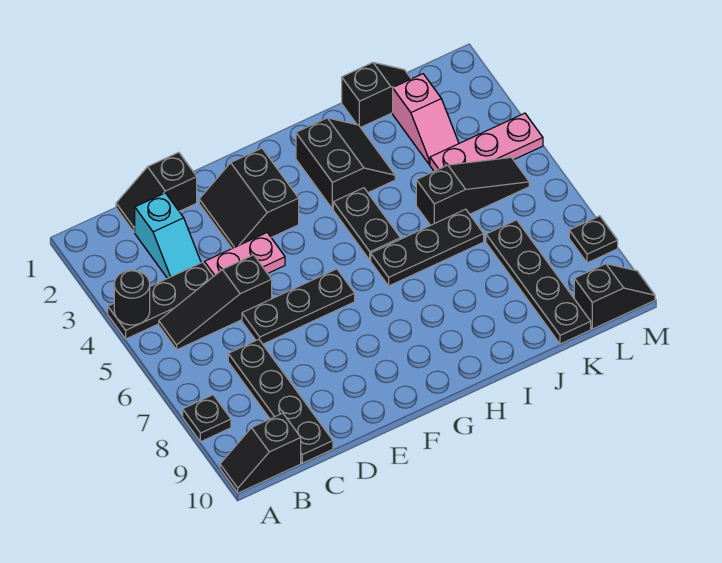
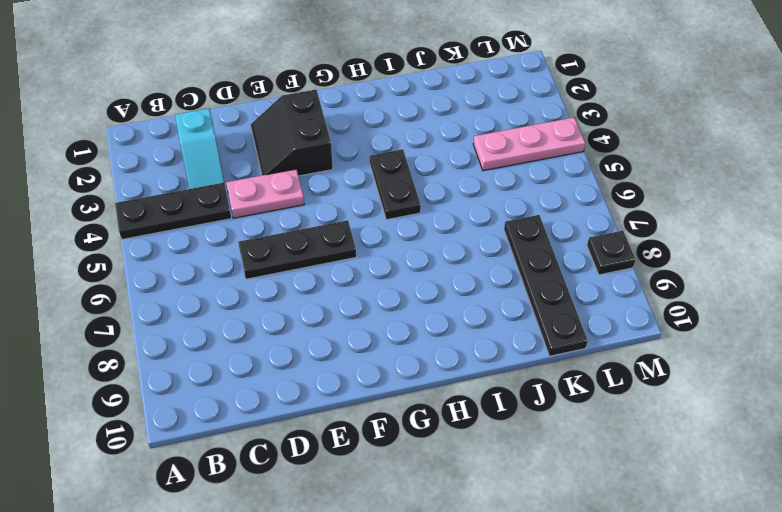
none -> black 1x1 plate [183,395,231,442]
none -> black 1x2 slope [220,413,301,493]
none -> black 1x3 slope [159,255,272,350]

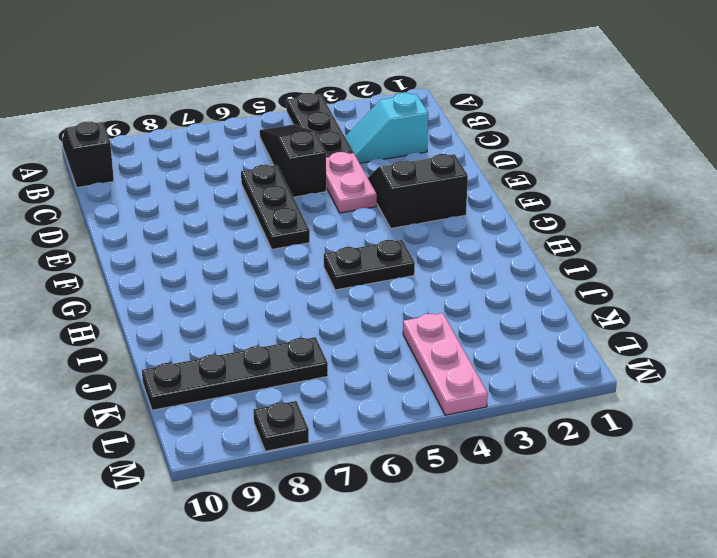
none -> black 1x1 plate [183,395,231,442]
none -> black 1x2 slope [116,152,197,232]
none -> black 1x4 plate [228,339,333,463]

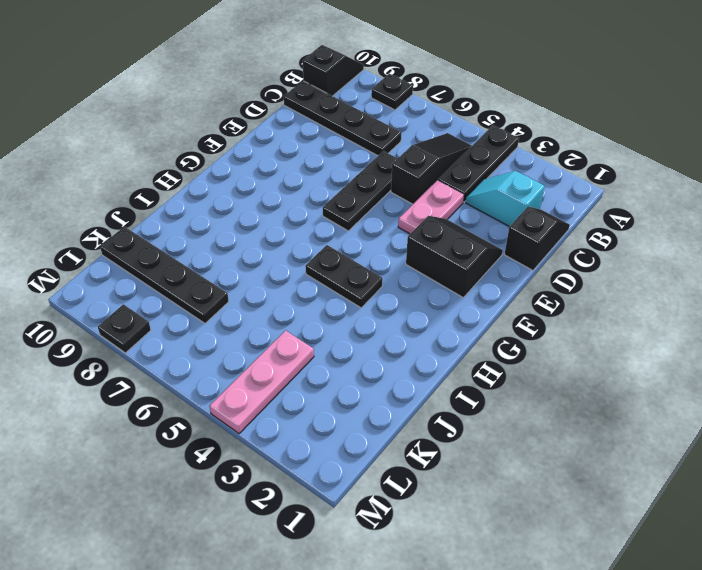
none -> black 2x2 slope [296,118,395,209]
none -> black 1x3 plate [371,209,484,286]
none -> black 1x2 slope [342,62,411,127]

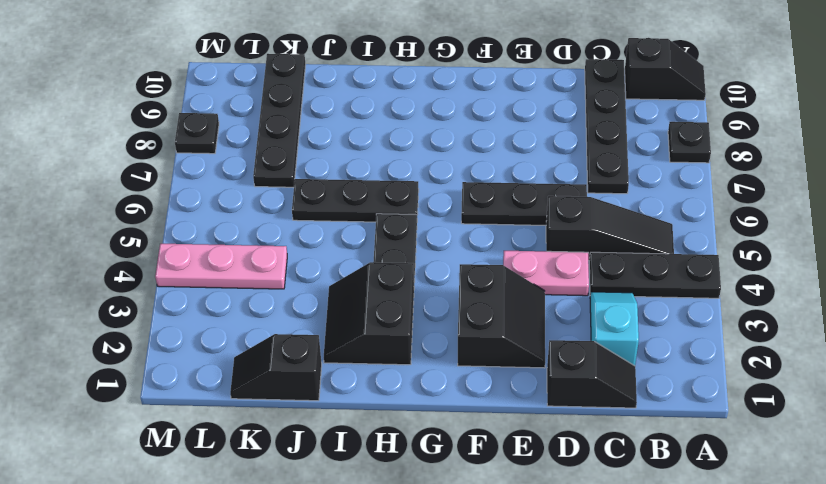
none -> black 1x3 slope [416,157,529,225]
none -> pink 1x2 slope [393,74,459,164]
none -> black 1x2 slope [574,264,655,329]

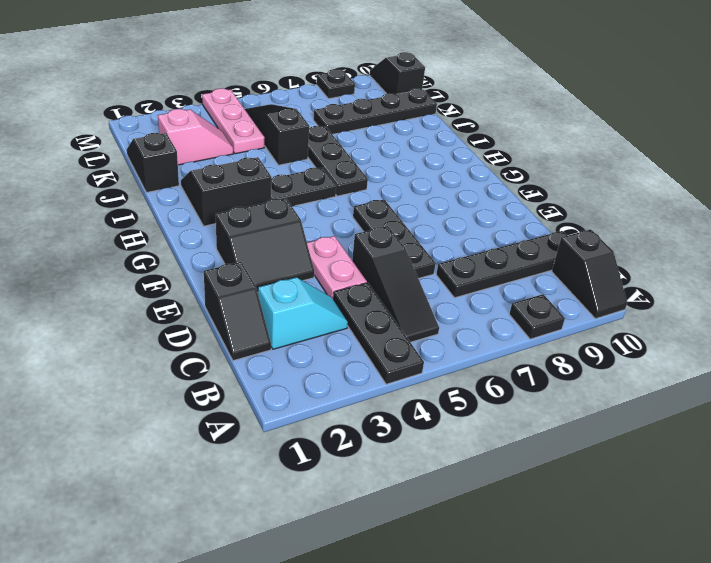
none -> black 1x1 round brick [114,270,150,325]

